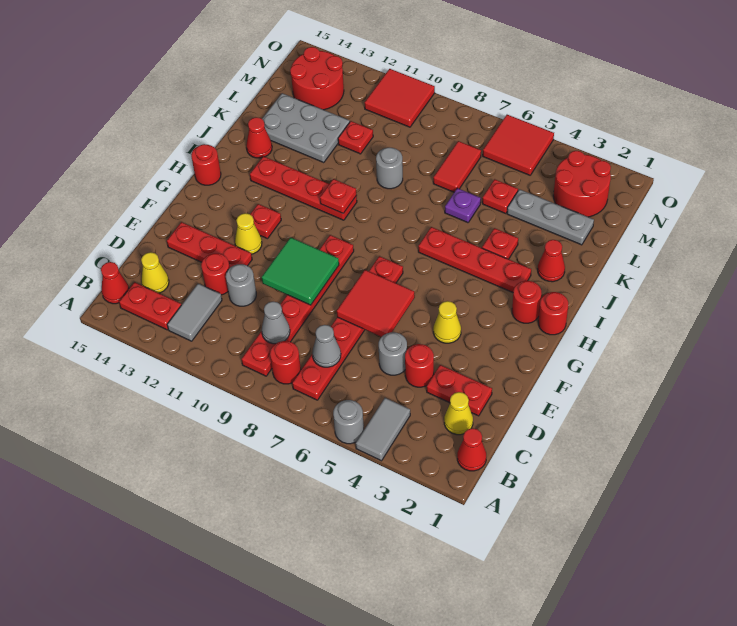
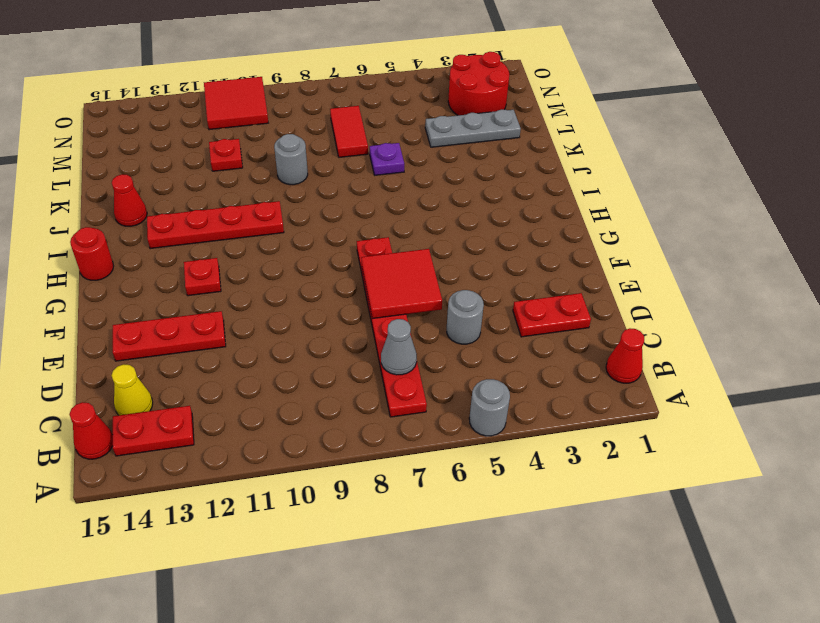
none -> grey 1x2 tile [356,398,410,461]
none -> red 1x1 round brick [270,341,301,384]
none -> red 1x6 plate [241,235,354,376]
none -> grey 1x2 tile [167,284,222,341]

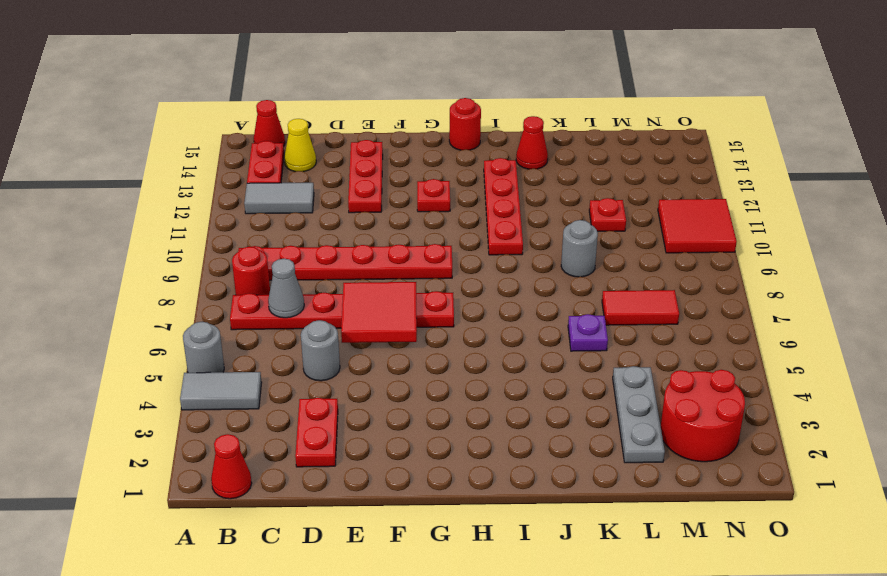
none -> yellow 1x1 cone [444,392,473,435]
none -> red 1x1 round brick [405,344,434,387]
none -> grey 1x1 round brick [226,264,256,306]
none -> red 1x1 round brick [201,253,230,295]

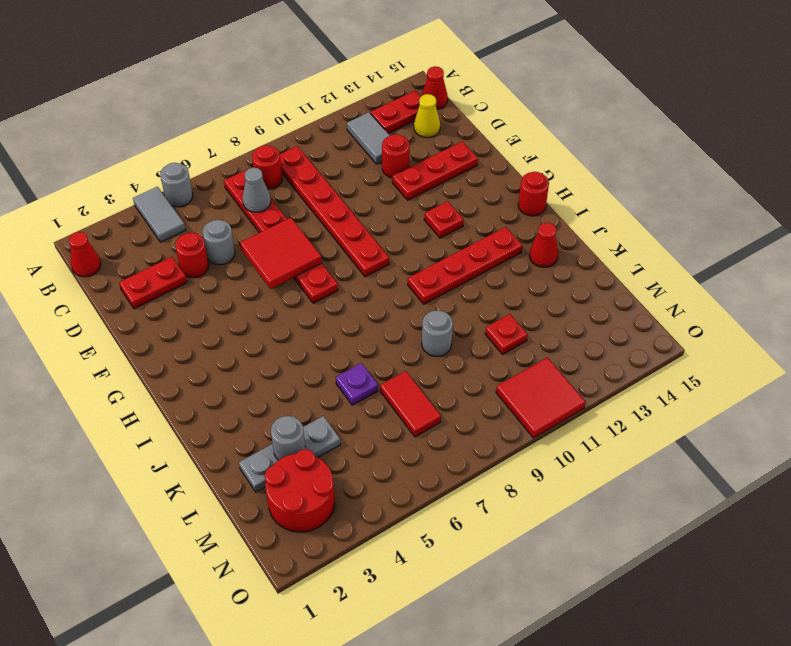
grey 1x1 round brick [271,416,305,460] -> grey 1x1 round brick moved to [226,264,256,306]
none -> yellow 1x1 cone [444,392,473,435]
none -> yellow 1x1 cone [433,301,461,343]
none -> yellow 1x1 cone [235,213,262,254]
none -> red 1x1 round brick [538,292,568,335]

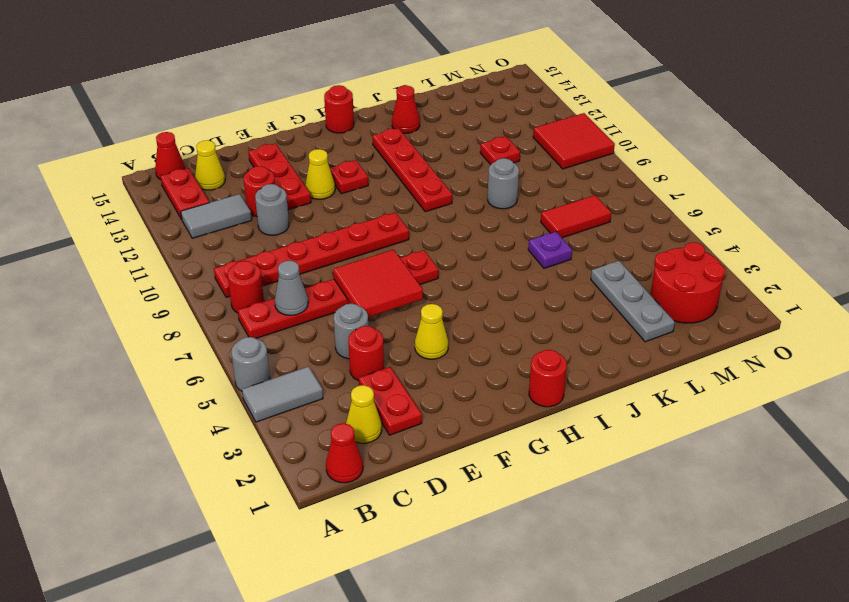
none -> red 1x1 round brick [512,281,541,323]
none -> red 1x4 plate [418,227,531,293]
none -> red 1x1 cone [538,240,565,282]
none -> red 1x1 plate [482,228,518,259]

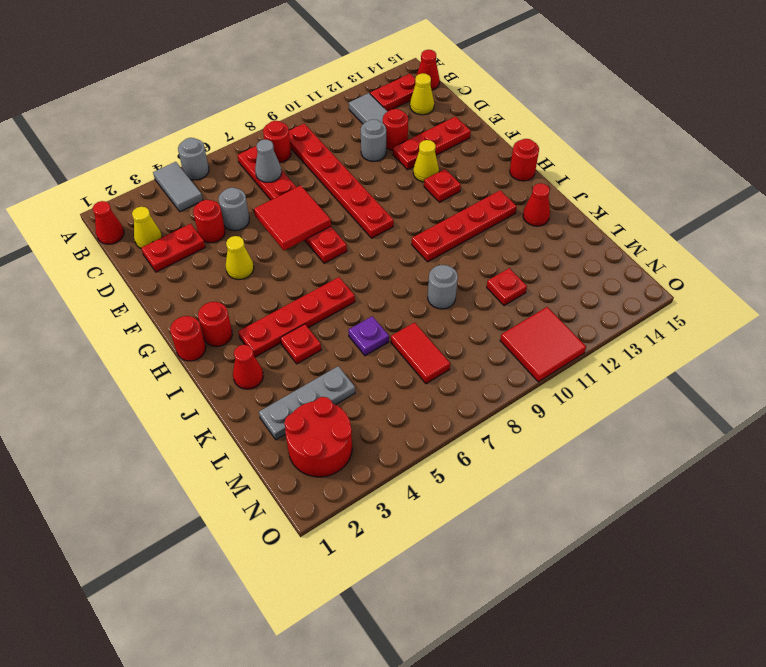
none -> grey 2x3 plate [262,93,350,163]
none -> red 1x1 plate [482,179,518,214]
none -> red 2x2 round brick [290,47,344,110]
none -> red 2x2 tile [483,115,554,175]

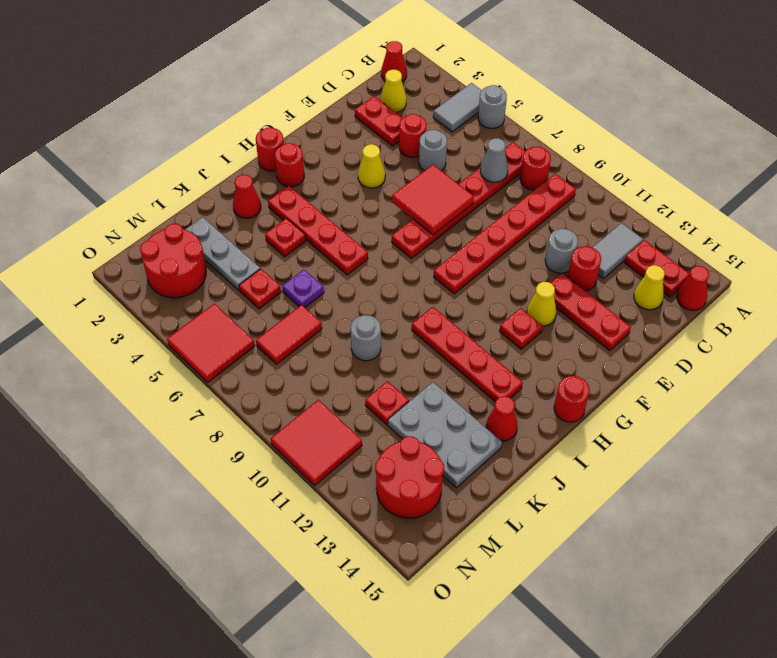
none -> grey 1x1 cone [262,302,290,344]
none -> green 2x2 tile [262,237,339,305]
none -> red 1x1 plate [320,179,356,213]

